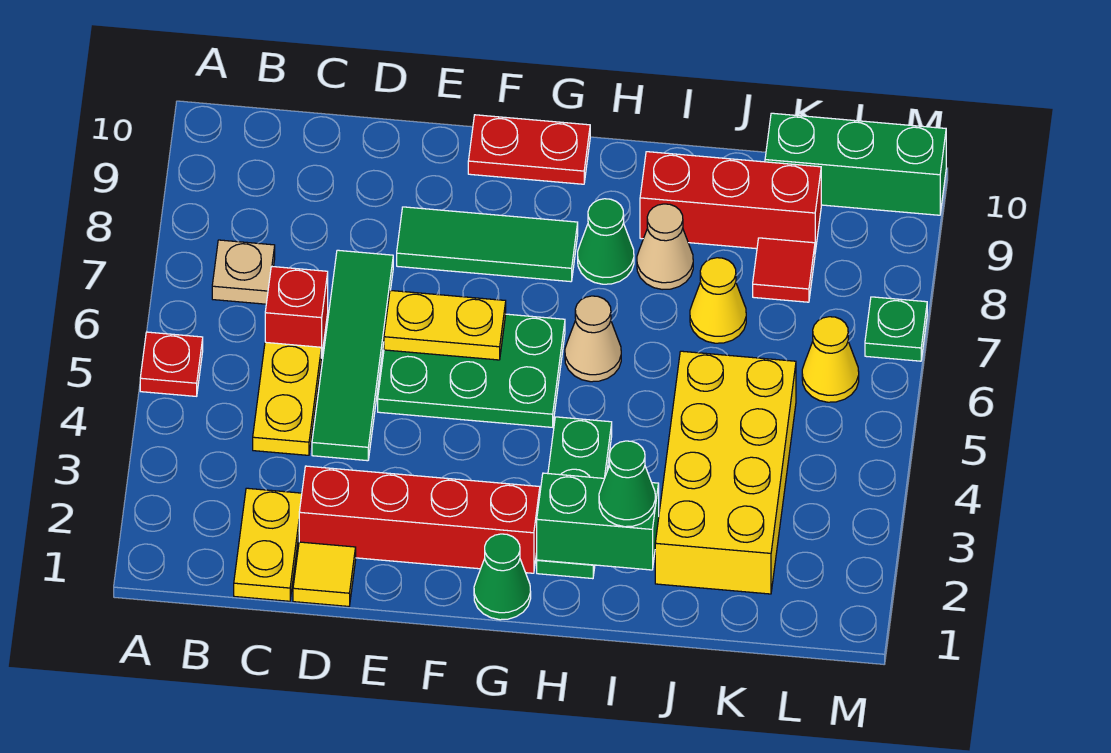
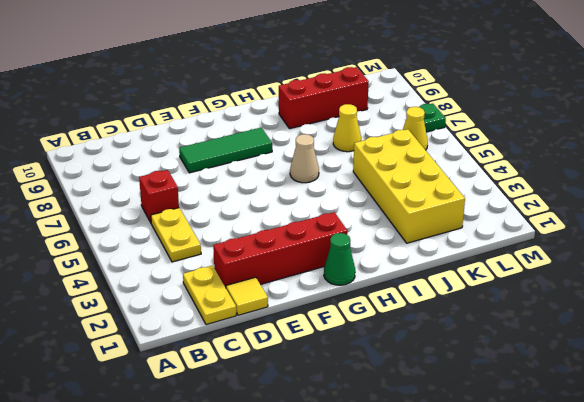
none -> red 1x1 plate [140,332,203,396]
none -> tan 1x1 plate [212,240,275,304]
none -> green 1x4 tile [312,250,393,461]

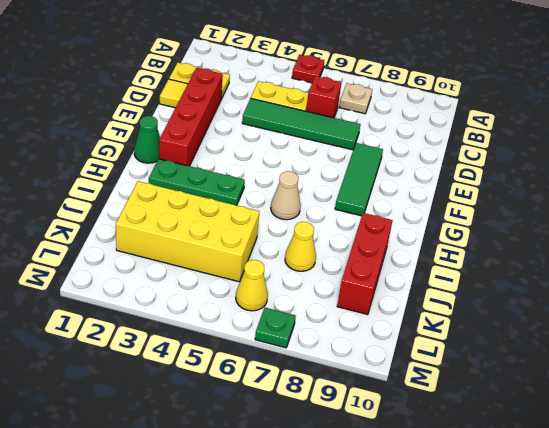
none -> green 2x3 plate [378,314,565,427]
none -> red 1x2 plate [468,115,590,184]
none -> green 1x1 cone [578,199,634,284]

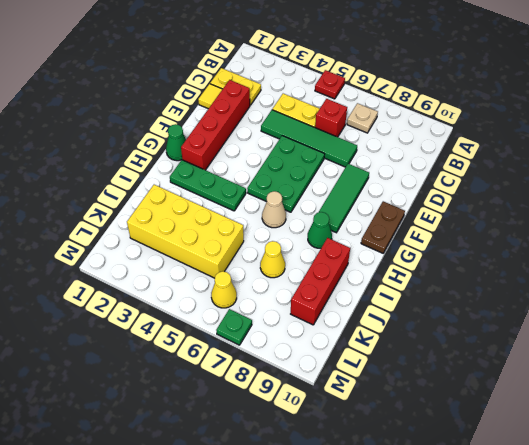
brown 1x2 plate [361,201,405,253] -> red 1x2 plate [468,115,590,184]
none -> tan 1x1 cone [637,204,693,290]
none -> red 1x1 tile [753,238,815,302]
none -> green 1x3 brick [765,113,946,215]

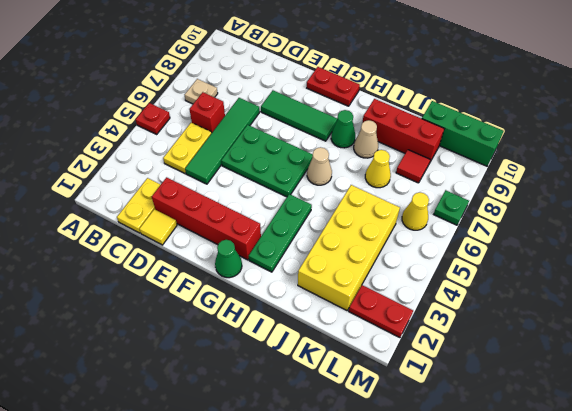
red 1x2 plate [349,285,413,338] -> none
none -> yellow 1x2 plate [384,290,506,360]
none -> green 1x2 brick [537,473,659,570]
none -> green 1x1 cone [599,441,656,527]

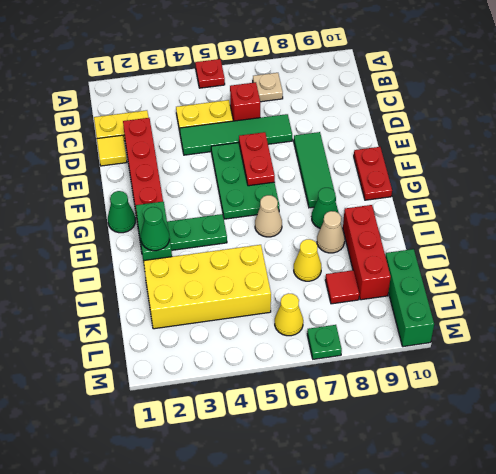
red 1x2 plate [239,132,275,186] -> yellow 1x2 plate [384,290,506,360]

